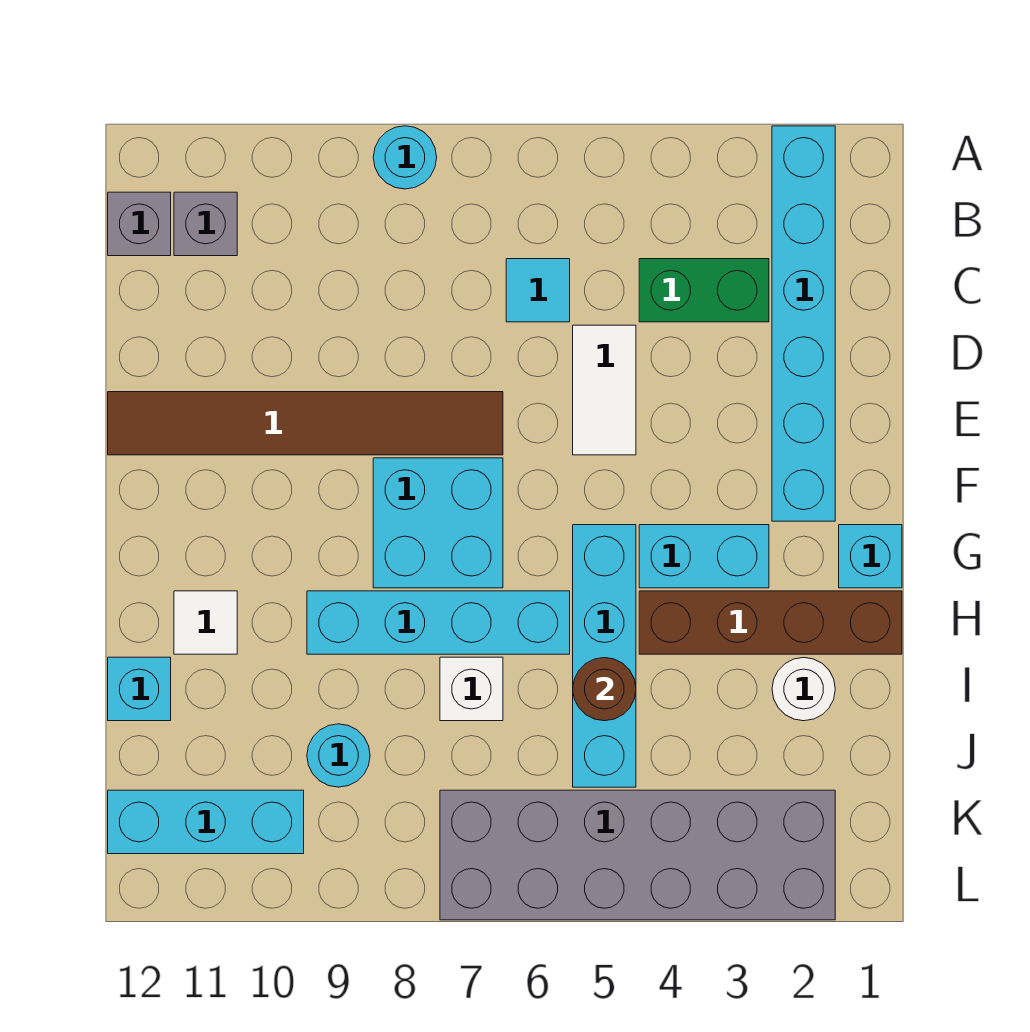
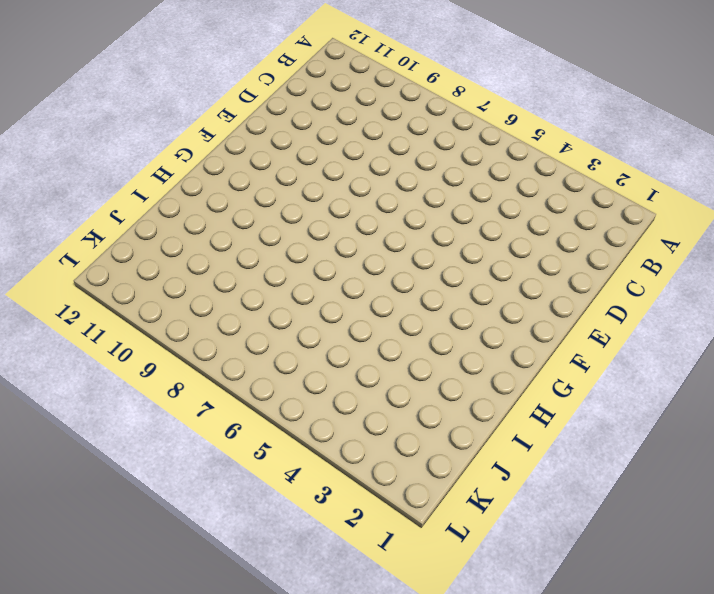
none -> cyan 1x6 brick [772,126,835,521]
none -> cyan 1x1 round brick [373,126,437,189]
none -> grey 1x1 brick [174,192,237,256]

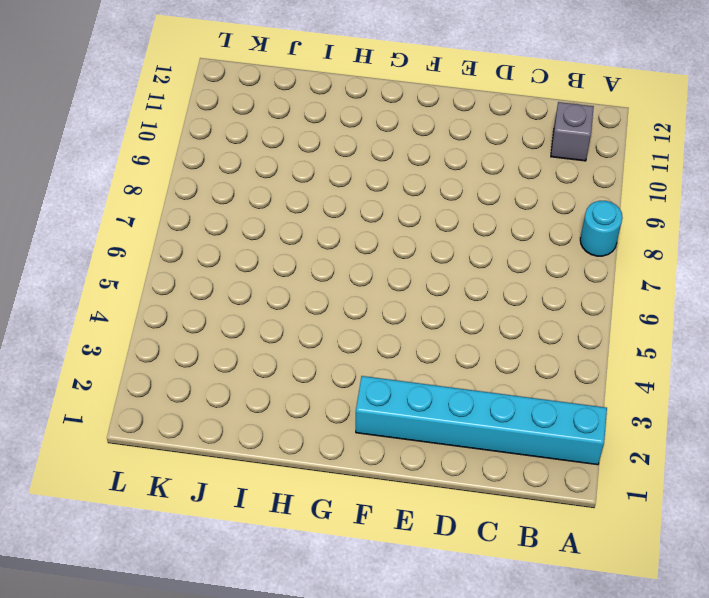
none -> grey 1x1 brick [108,192,171,256]
none -> green 1x2 brick [639,259,769,322]
none -> cyan 1x1 tile [506,259,570,322]

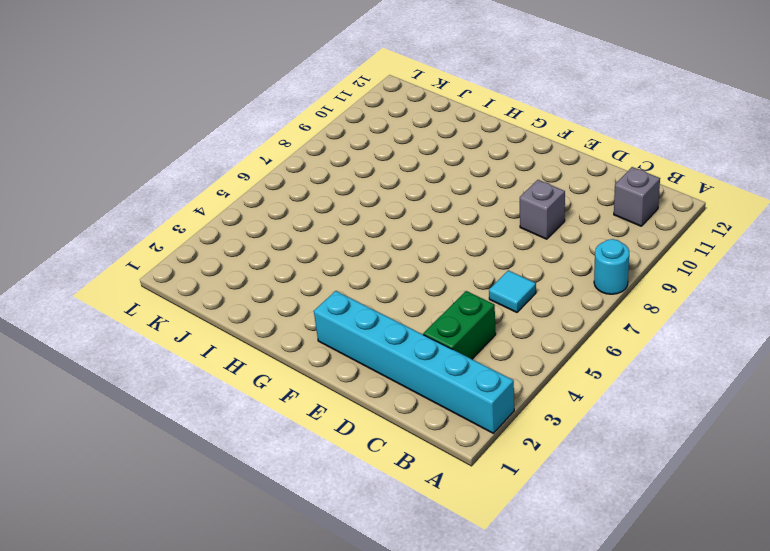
grey 1x1 brick [520,180,565,239] -> grey 1x1 brick moved to [108,192,171,256]
none -> white 1x2 tile [573,325,636,455]
none -> brown 1x6 tile [108,392,503,455]
none -> cyan 2x2 brick [373,458,503,588]

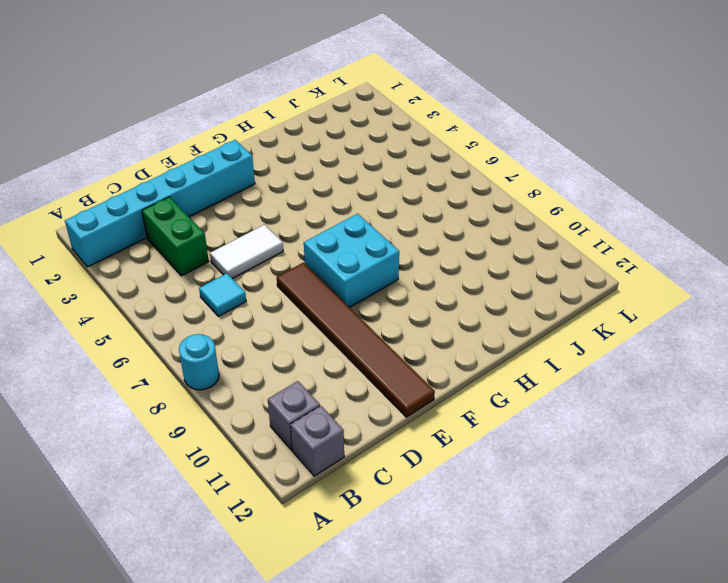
none -> cyan 1x1 brick [839,525,902,588]
none -> cyan 1x2 brick [639,525,769,588]
none -> cyan 1x4 brick [573,525,636,787]

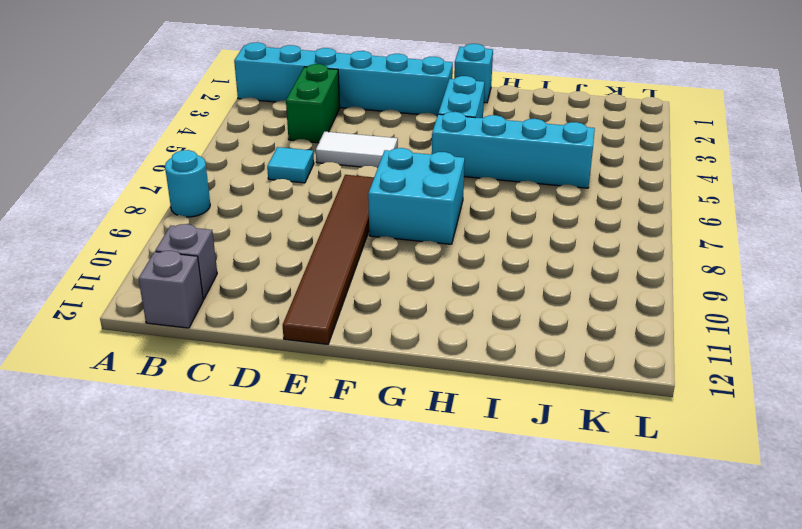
none -> brown 1x4 brick [639,591,902,654]
none -> cyan 1x4 brick [307,591,570,654]
none -> white 1x1 tile [174,591,237,654]

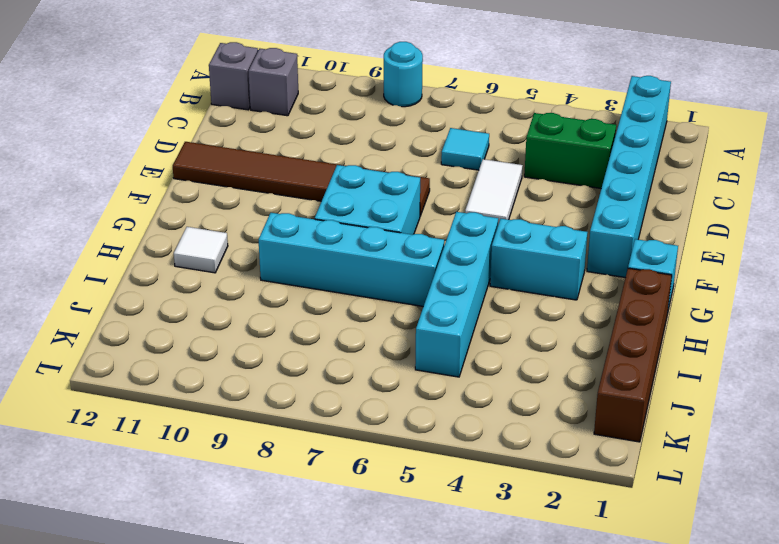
brown 1x4 brick [594,268,672,442] -> brown 1x4 brick turned to [639,591,902,654]
none -> white 1x1 round brick [772,658,835,721]
none -> white 1x1 brick [440,657,503,721]
none -> cyan 1x1 brick [108,657,171,721]

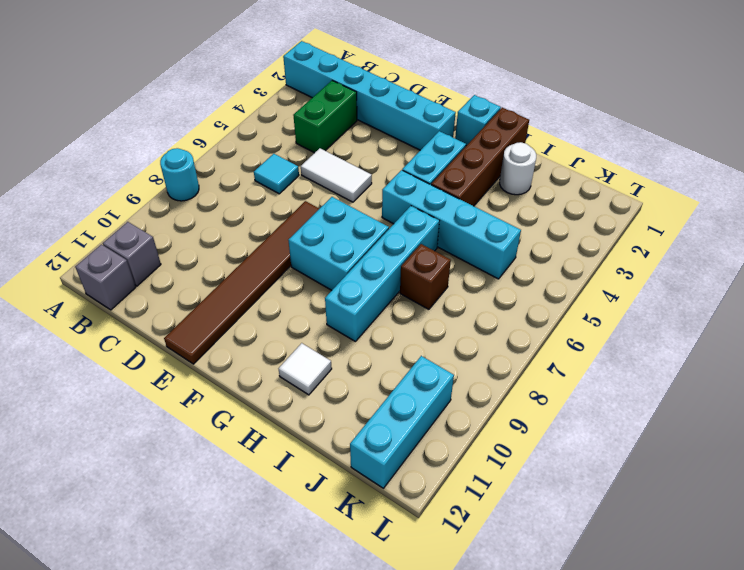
brown 1x1 brick [400,244,451,309] -> white 1x1 brick [440,657,503,721]
none -> cyan 1x1 brick [108,657,171,721]
none -> cyan 1x1 round brick [307,724,370,787]
none -> grey 2x6 brick [440,790,835,920]

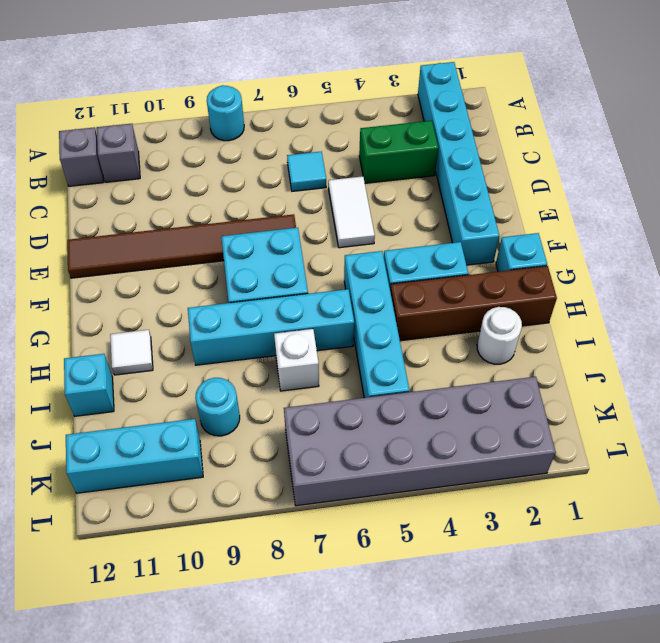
none -> brown 1x1 round brick [573,658,636,721]

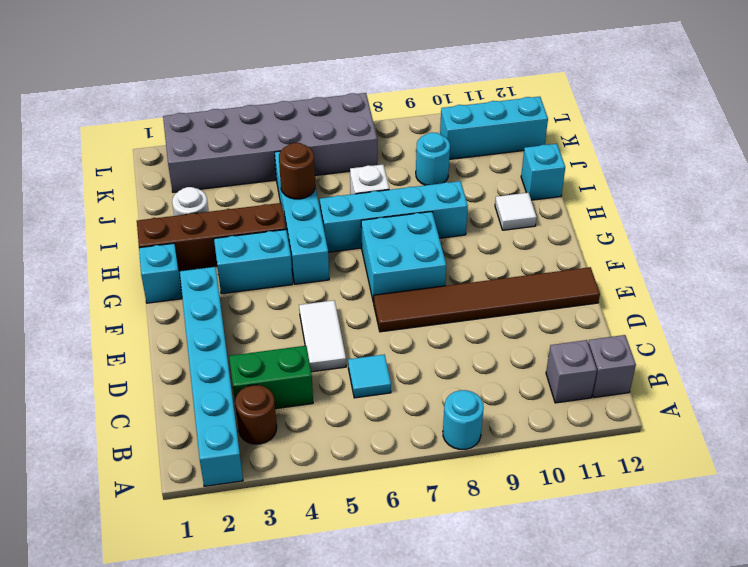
brown 1x1 round brick [235,385,277,444] -> none

